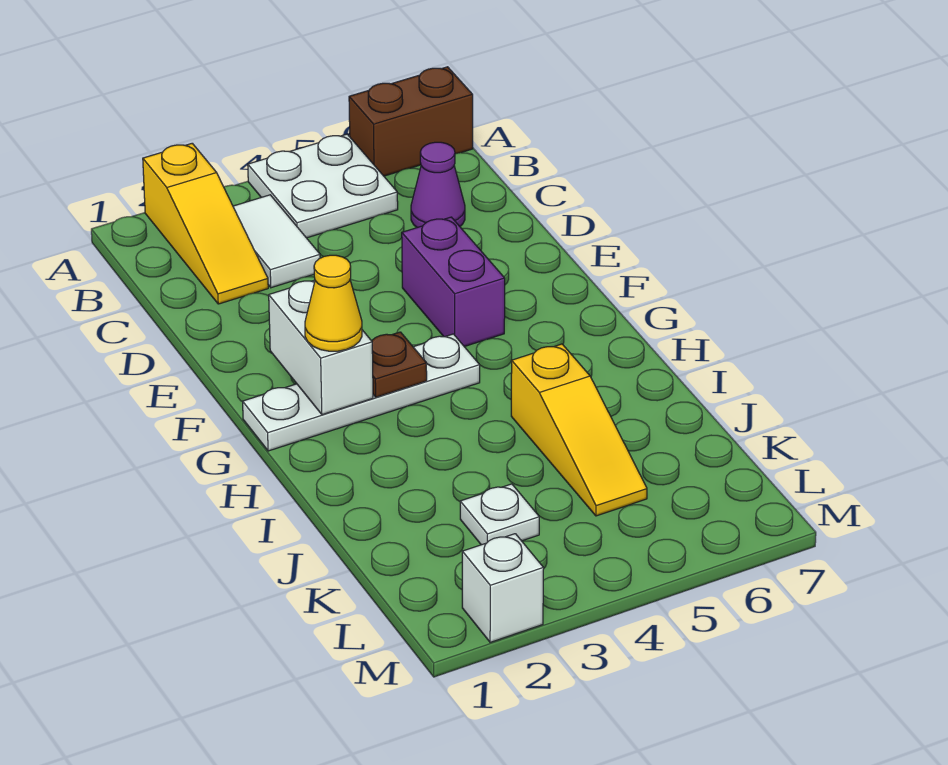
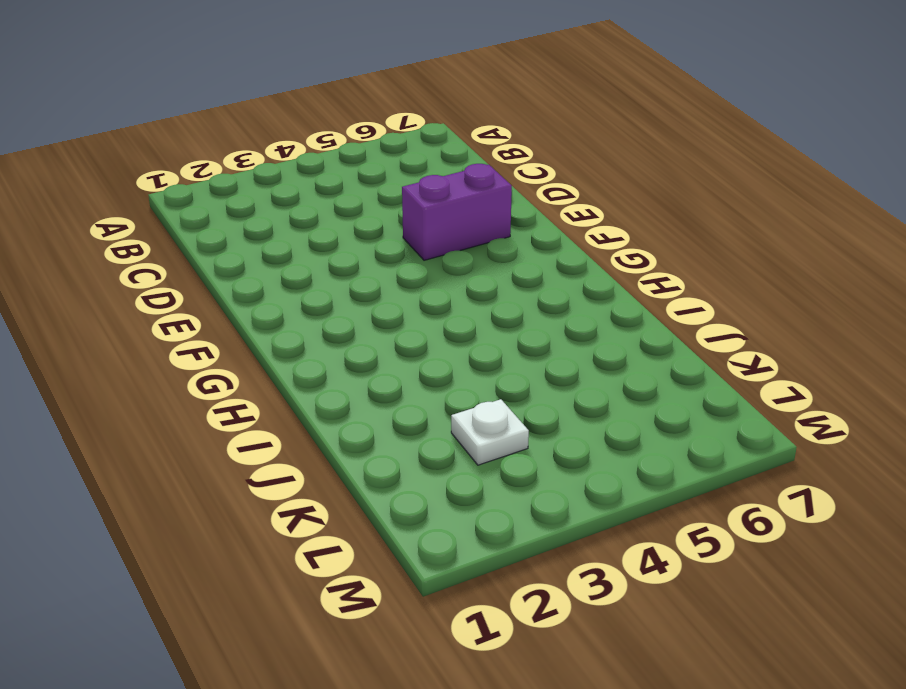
purple 1x2 brick [402,164,512,260] -> purple 1x2 brick turned to [402,217,505,347]
none -> yellow 1x3 slope [143,143,268,304]
none -> white 2x2 plate [248,134,398,238]
none -> brown 1x2 brick [349,67,473,176]

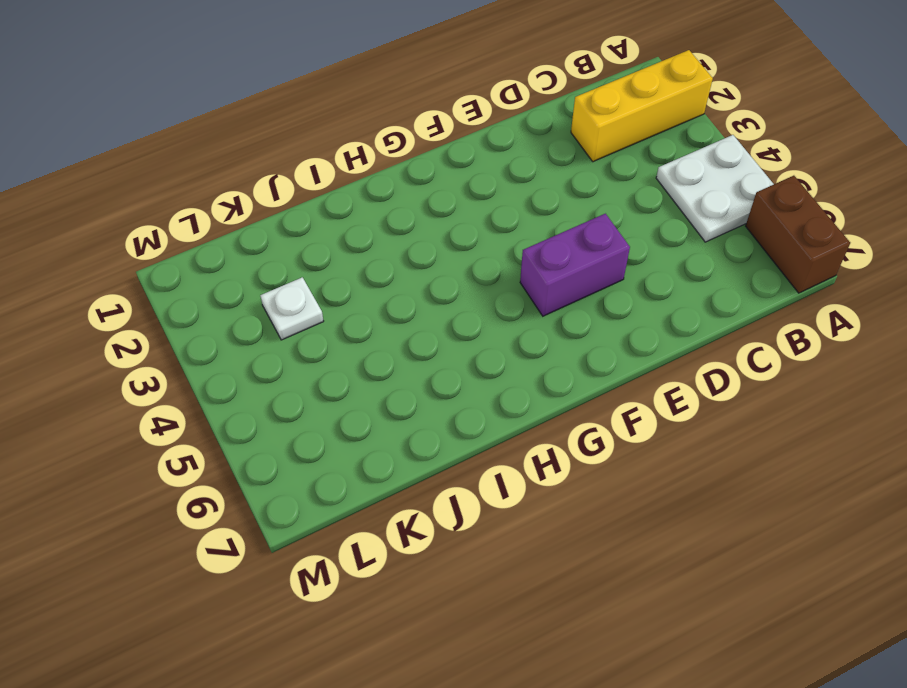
yellow 1x3 brick [571,50,713,162] -> yellow 1x3 slope [143,143,268,304]
none -> white 1x2 tile [233,195,320,288]
none -> purple 1x1 cone [411,142,465,228]
none -> white 1x4 plate [243,334,480,451]

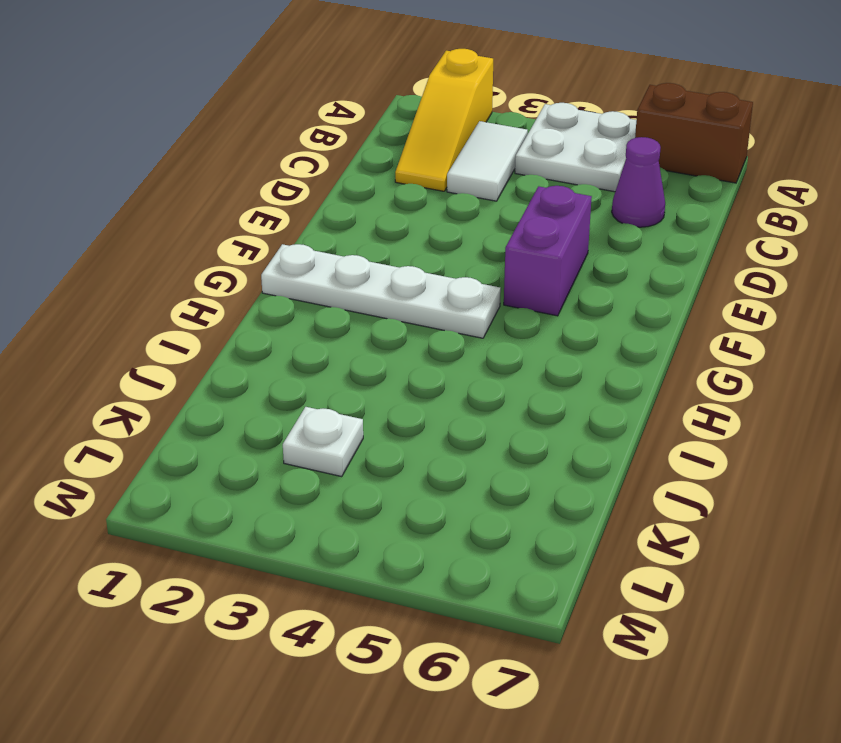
none -> yellow 1x3 slope [511,344,647,516]
none -> white 1x1 brick [462,534,544,642]
none -> white 1x2 brick [269,280,373,415]

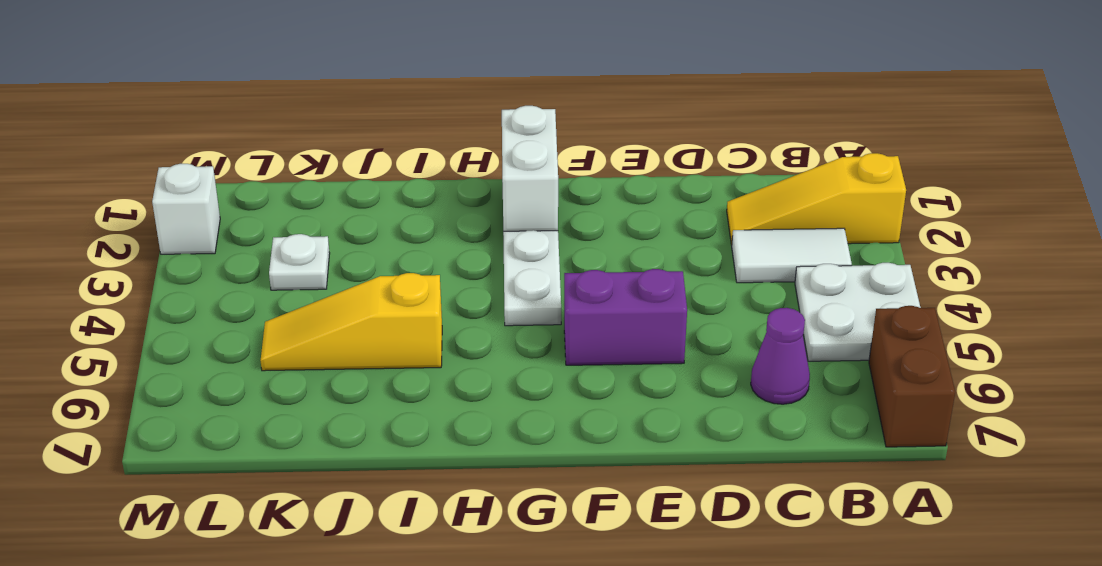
white 1x2 brick [502,106,558,231] -> white 1x2 brick turned to [269,280,373,415]
none -> brown 1x1 plate [372,332,427,397]
none -> yellow 1x1 cone [305,255,362,351]

